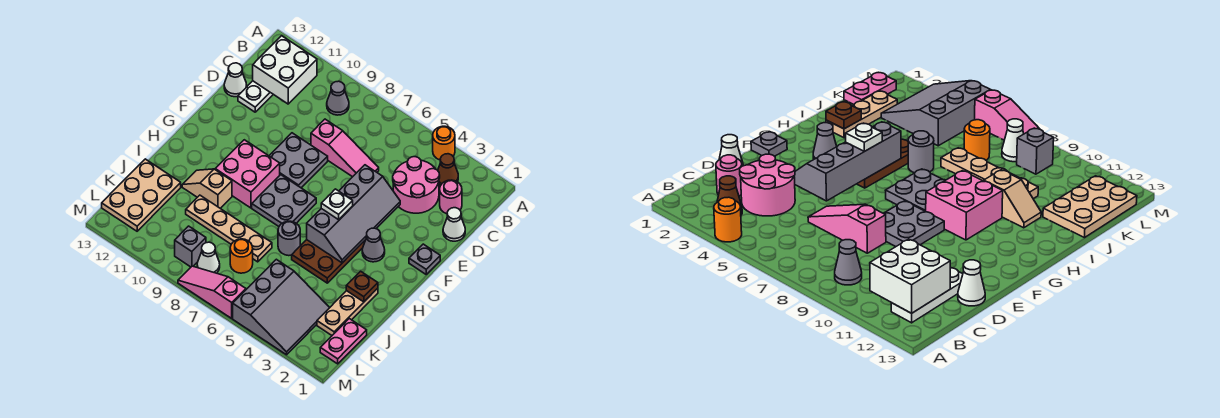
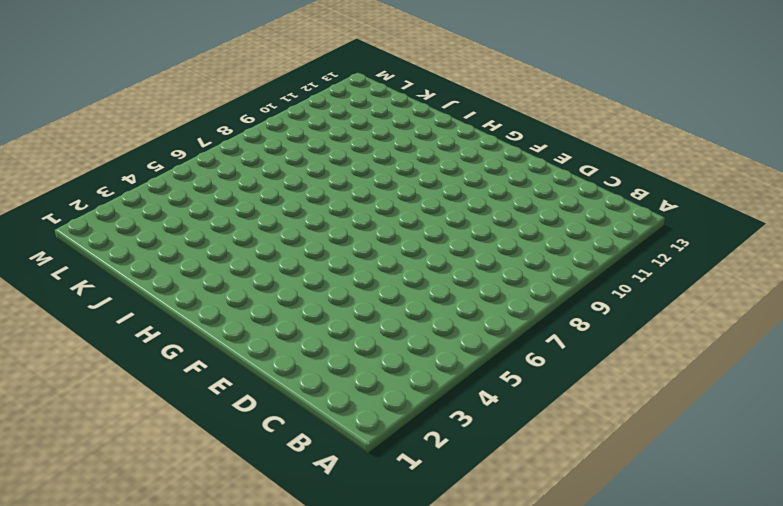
none -> orange 1x1 round brick [433,126,455,160]
none -> brown 1x1 cone [438,154,458,186]
none -> grey 1x1 cone [327,81,349,115]
none -> white 1x3 plate [238,81,273,112]

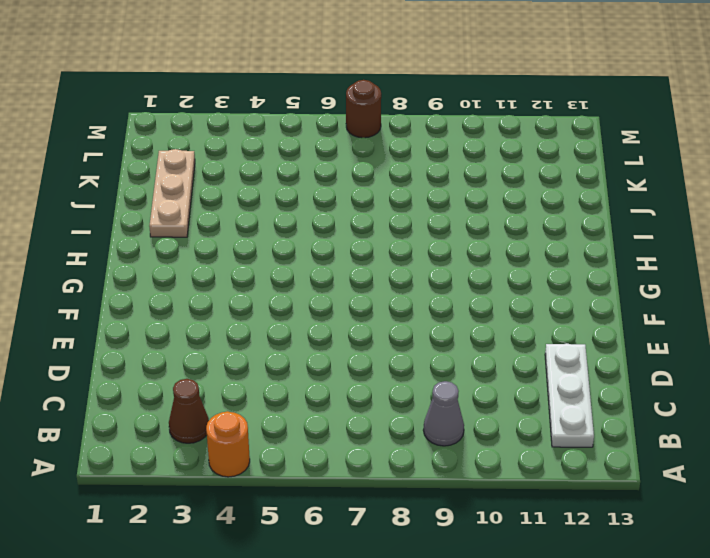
brown 1x1 round brick [346,80,381,138] -> pink 1x3 slope [178,266,246,318]
none -> pink 1x1 round brick [440,180,462,214]
none -> pink 2x2 round brick [393,157,440,213]
none -> white 1x1 cone [443,208,465,241]
none -> pink 1x3 slope [311,119,379,177]

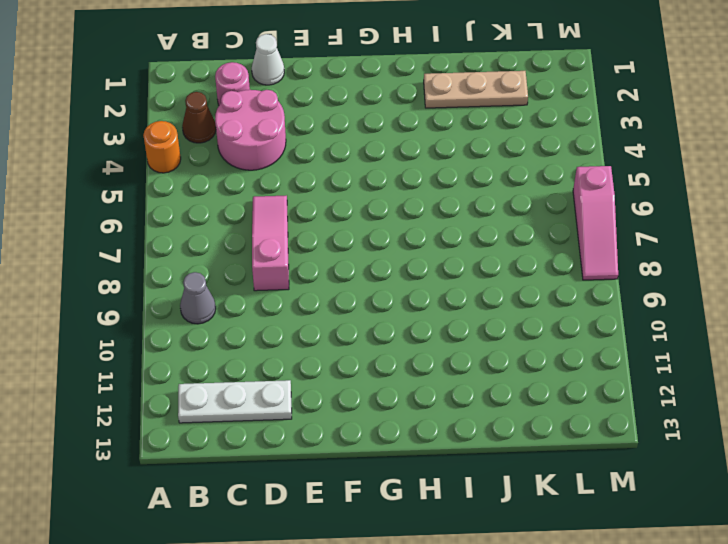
none -> white 1x1 cone [224,63,247,97]
none -> grey 2x2 plate [269,133,328,188]
none -> grey 1x1 plate [409,244,440,274]
none -> grey 1x1 cone [362,228,385,262]

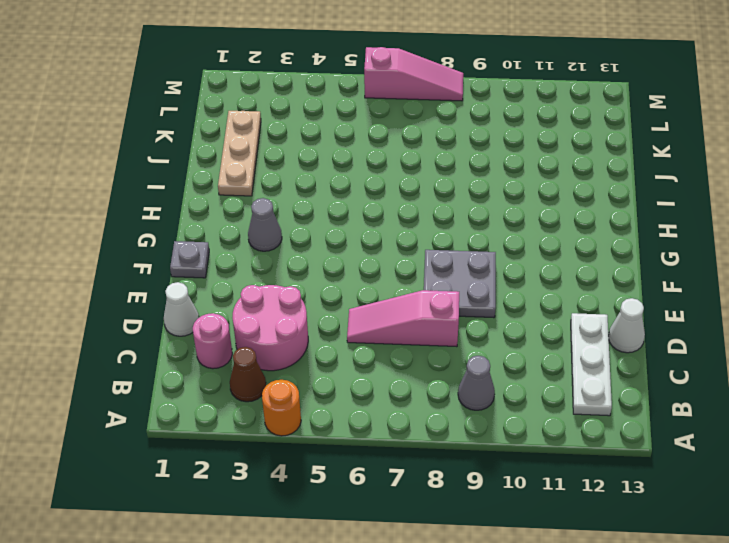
none -> brown 2x3 plate [292,240,365,283]
none -> grey 2x2 plate [252,175,316,226]
none -> pink 2x2 brick [215,140,280,208]
none -> grey 1x1 round brick [278,221,300,256]

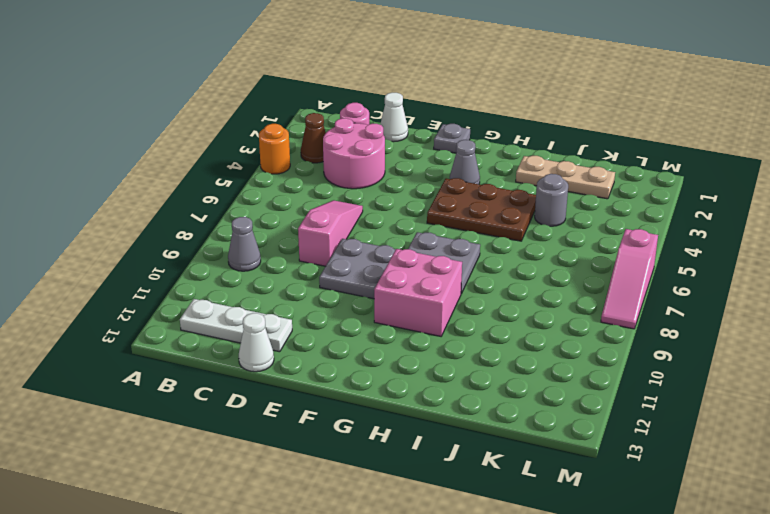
grey 1x1 round brick [535,174,568,226] -> grey 1x1 round brick moved to [278,221,300,256]
none -> tan 1x2 slope [182,169,232,208]
none -> tan 1x4 plate [186,195,272,262]
none -> tan 2x3 plate [102,159,181,231]
none -> pink 1x2 plate [320,319,367,364]

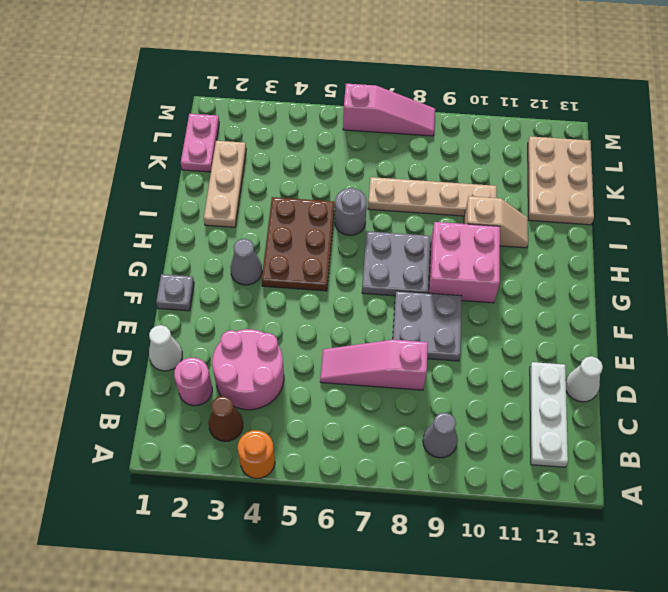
none -> grey 3x3 slope [233,259,330,355]
none -> orange 1x1 round brick [230,239,253,273]
none -> white 1x1 cone [197,242,220,273]
none -> grey 1x1 brick [175,226,206,267]

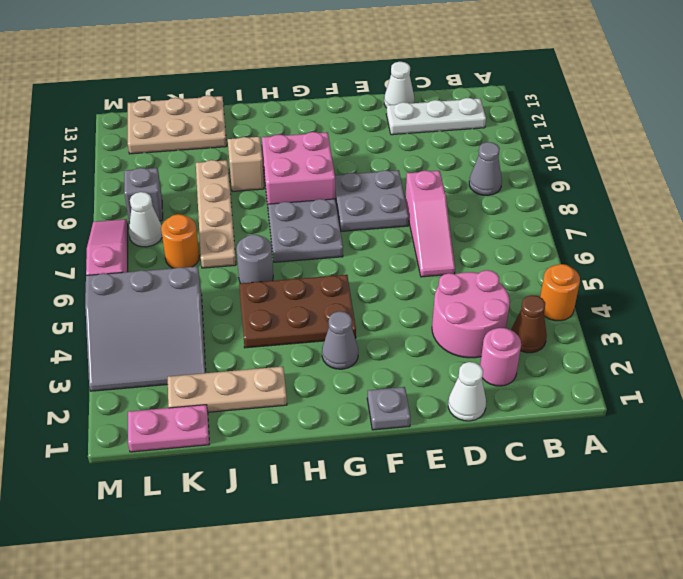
none -> white 2x2 brick [253,36,317,104]
none -> grey 2x4 slope [307,165,400,263]
none -> brown 1x1 plate [346,271,378,302]
none -> white 1x1 plate [321,189,353,220]

